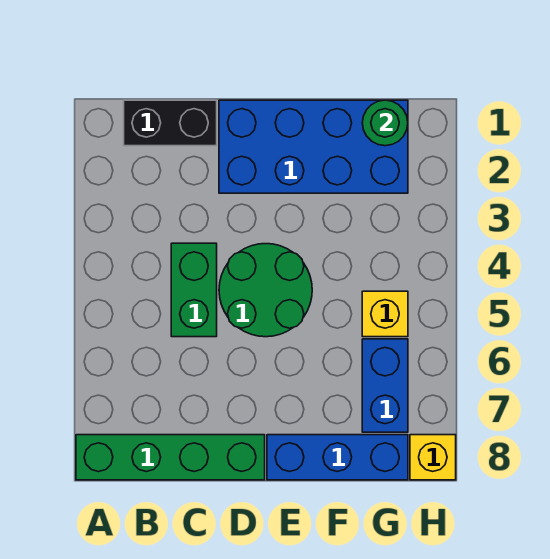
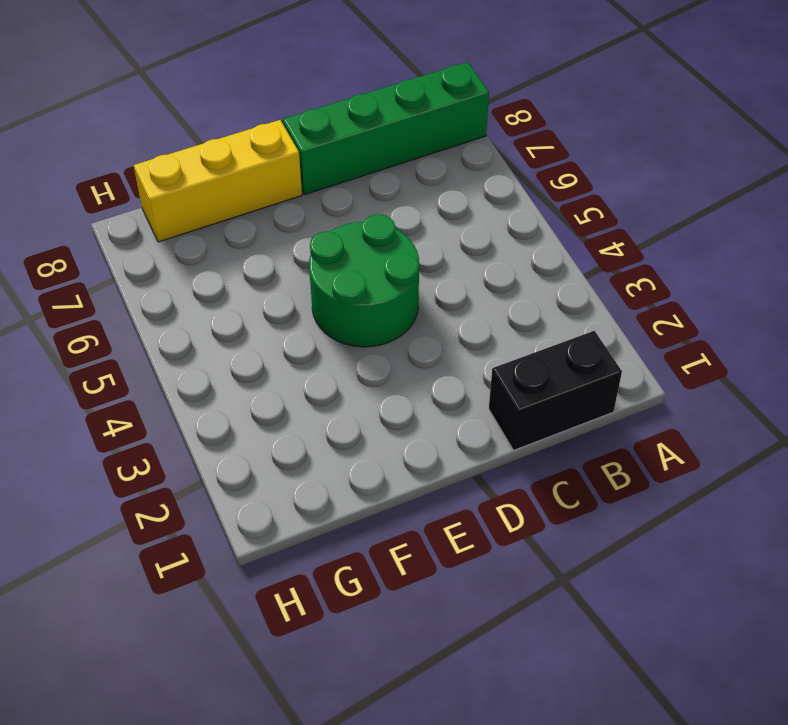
yellow 1x3 brick [134,120,302,242] -> blue 1x3 brick [267,435,408,480]
none -> green 1x2 brick [171,243,217,337]
none -> blue 2x4 brick [219,100,408,193]

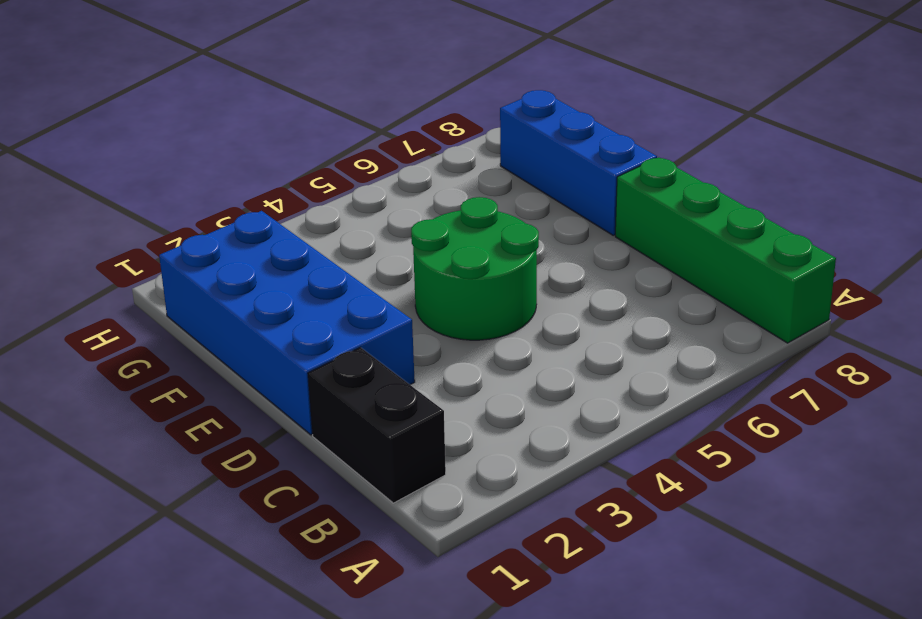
none -> green 1x2 brick [171,243,217,337]
none -> yellow 1x1 brick [362,291,408,337]

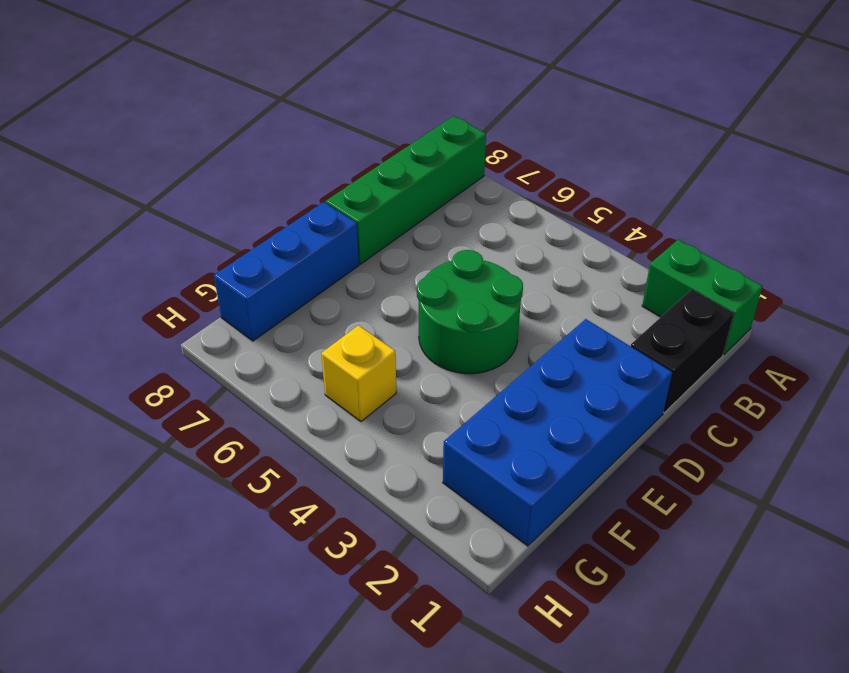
green 1x2 brick [642,240,763,355] -> green 1x2 brick moved to [171,243,217,337]
none -> blue 1x2 brick [362,339,408,432]
none -> yellow 1x1 brick [410,435,456,480]

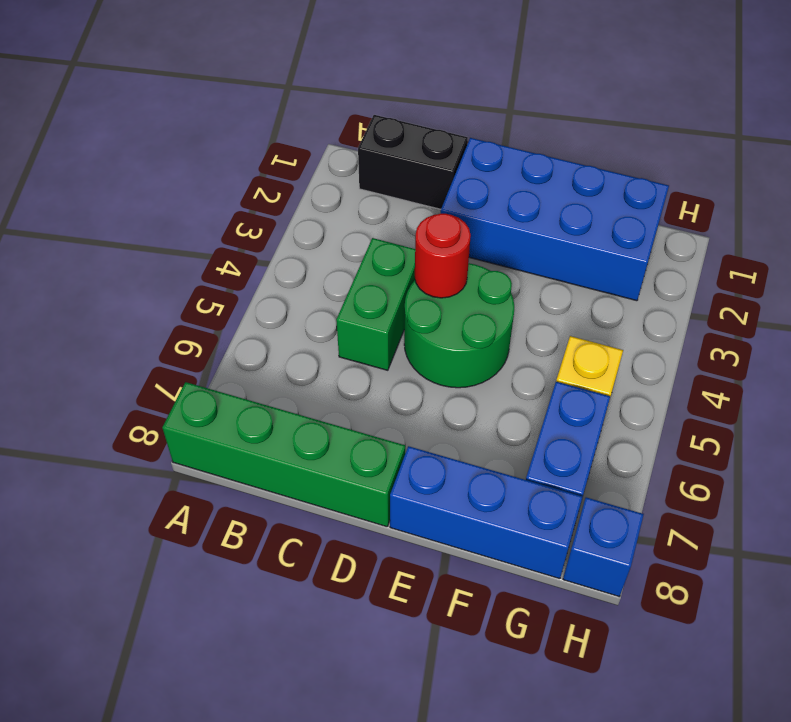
red 1x1 round brick [415,214,471,298] -> none
blue 1x1 brick [563,497,644,596] -> yellow 1x1 brick [410,435,456,480]
none -> green 1x1 round brick [362,100,408,146]

